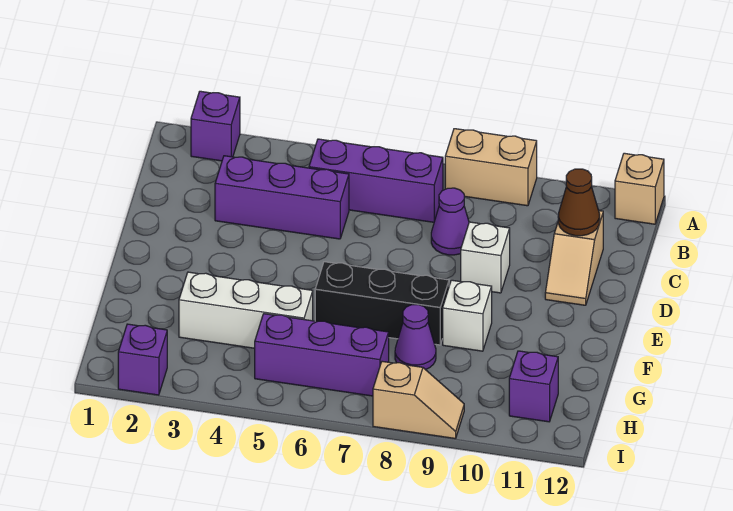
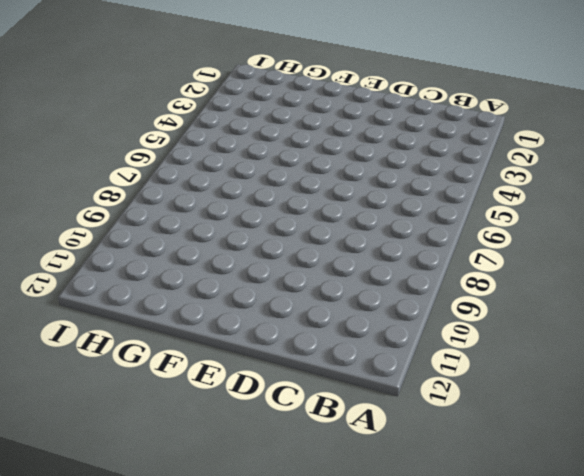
none -> purple 1x1 brick [191,91,240,161]
none -> tan 1x2 brick [445,129,537,206]
none -> tan 1x1 brick [615,153,664,224]

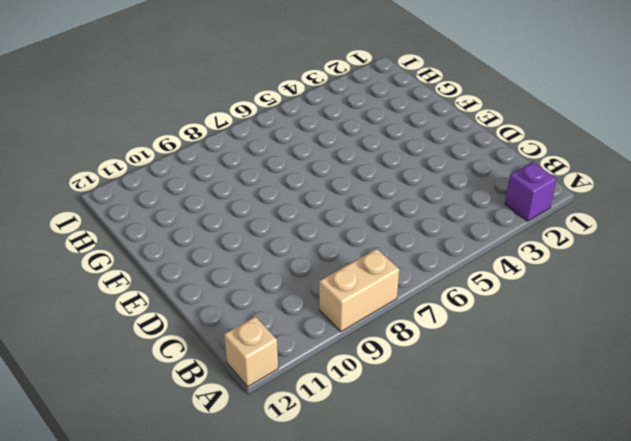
none -> purple 1x3 brick [309,139,443,222]
none -> purple 1x3 brick [215,156,349,239]
none -> purple 1x1 cone [431,188,469,255]

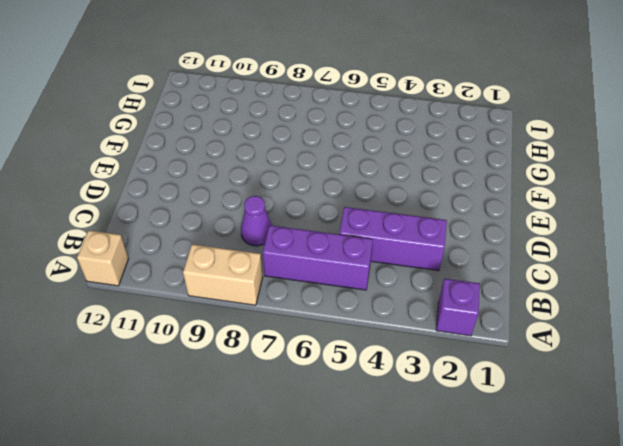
none -> tan 1x2 slope [545,211,603,305]
none -> white 1x1 brick [461,222,510,293]
none -> black 1x3 brick [315,262,449,345]

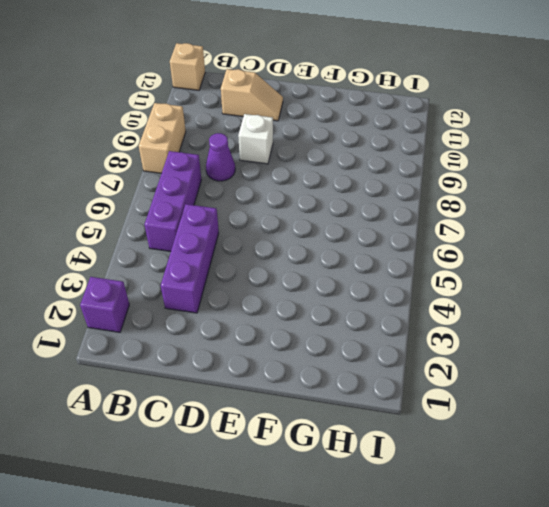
none -> black 1x3 brick [315,262,449,345]
none -> white 1x1 brick [443,280,492,351]
none -> white 1x3 brick [179,272,313,348]

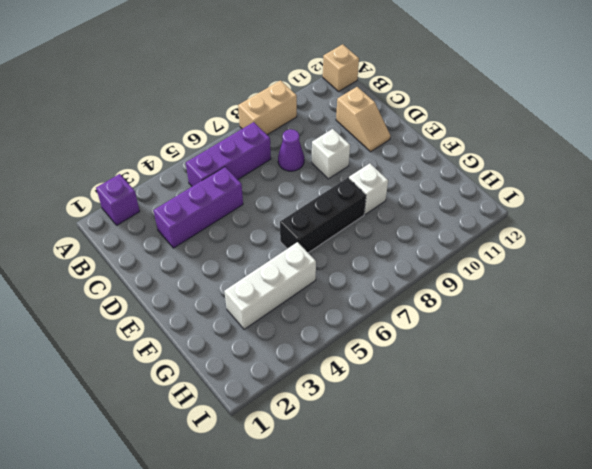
none -> purple 1x1 cone [395,305,436,370]
none -> purple 1x3 brick [255,314,389,396]
none -> purple 1x1 brick [509,351,558,422]

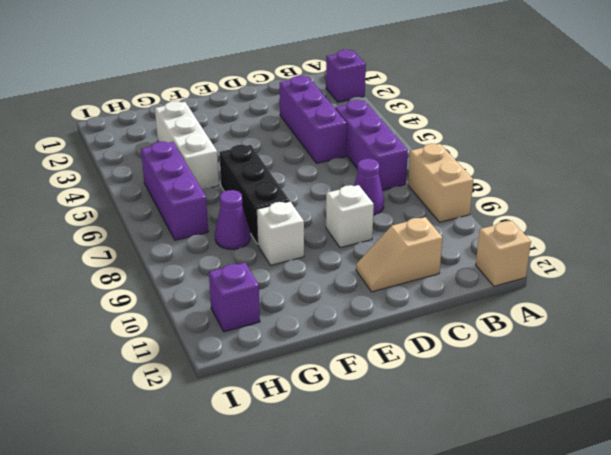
none -> purple 1x1 brick [118,324,167,395]
none -> tan 1x2 slope [373,361,464,439]
none -> brown 1x1 cone [558,169,600,236]

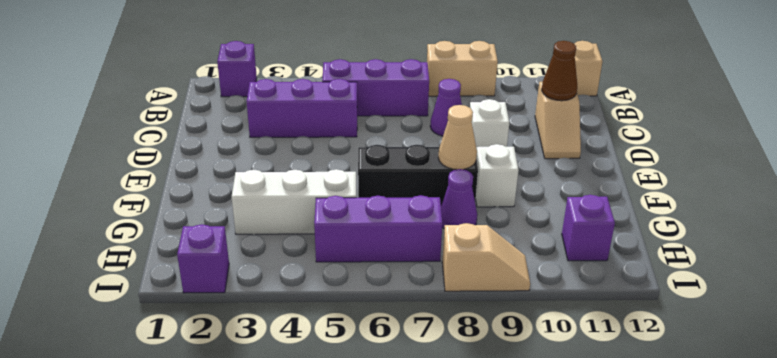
tan 1x1 cone [438,105,477,170] -> none

